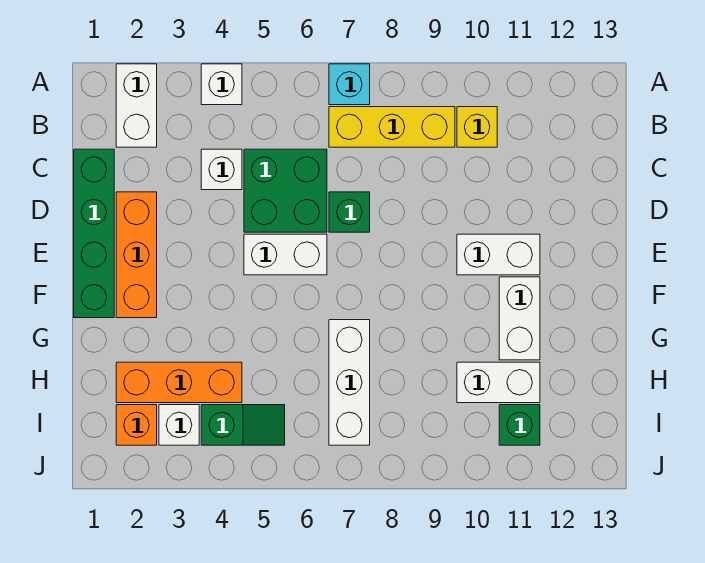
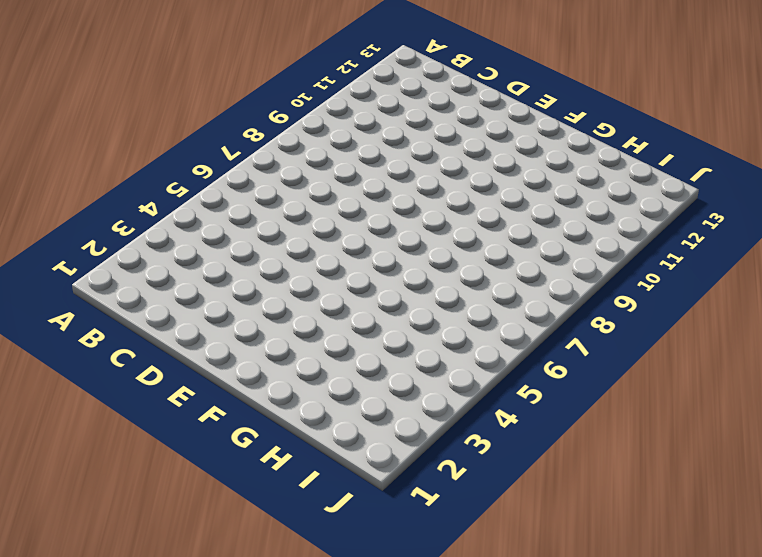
none -> white 1x2 brick [116,64,157,147]
none -> white 1x1 brick [201,64,242,105]
none -> cyan 1x1 brick [329,64,370,105]

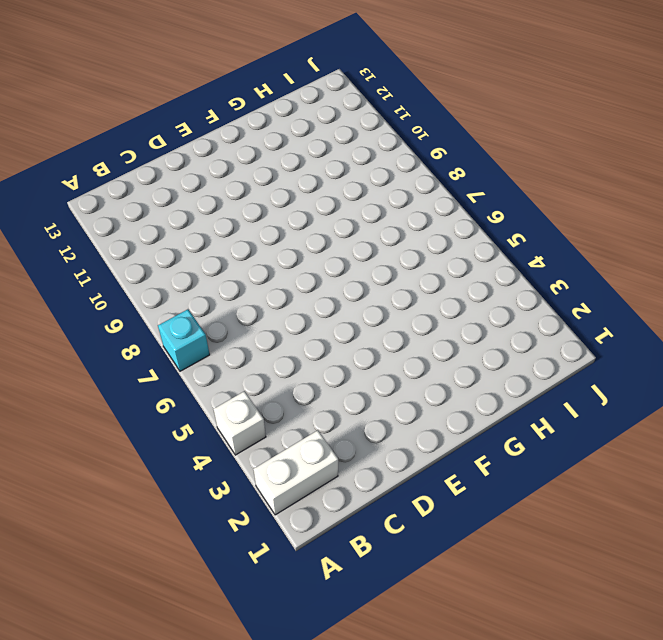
none -> yellow 1x3 brick [329,107,455,147]
none -> yellow 1x1 brick [457,107,497,147]
none -> green 1x4 brick [74,149,114,318]

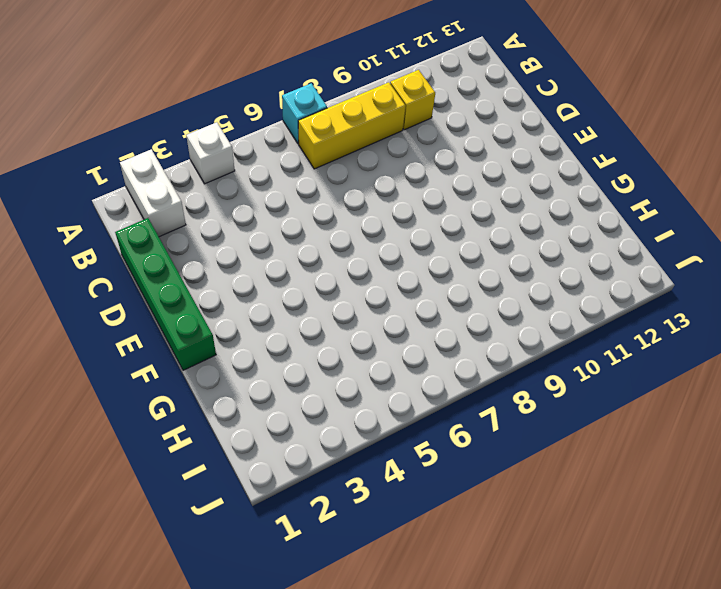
none -> white 1x1 brick [201,149,242,190]
none -> green 2x2 brick [244,149,327,232]
none -> orange 1x3 brick [116,192,157,318]

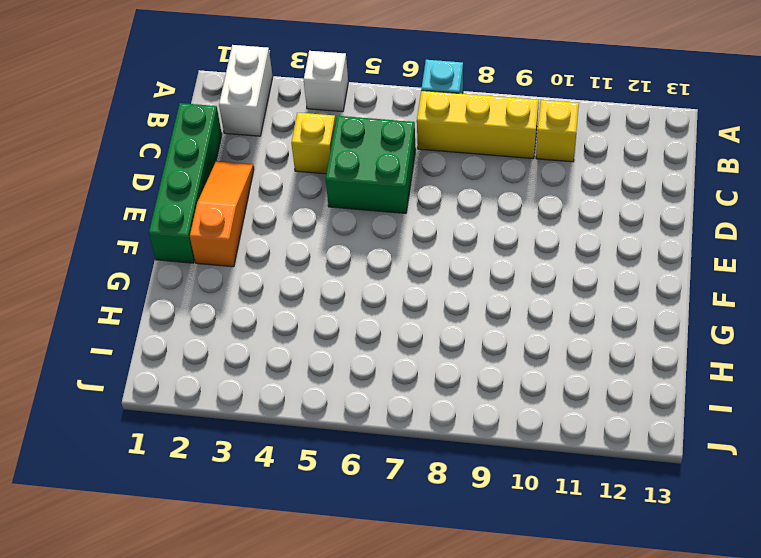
yellow 1x1 brick [291,113,336,174] -> white 1x1 brick [201,149,242,190]
orange 1x3 slope [190,161,254,267] -> orange 1x3 brick [116,192,157,318]
none -> green 1x1 brick [329,192,370,232]
none -> white 1x2 brick [244,234,327,275]
none -> white 1x2 brick [457,234,540,275]

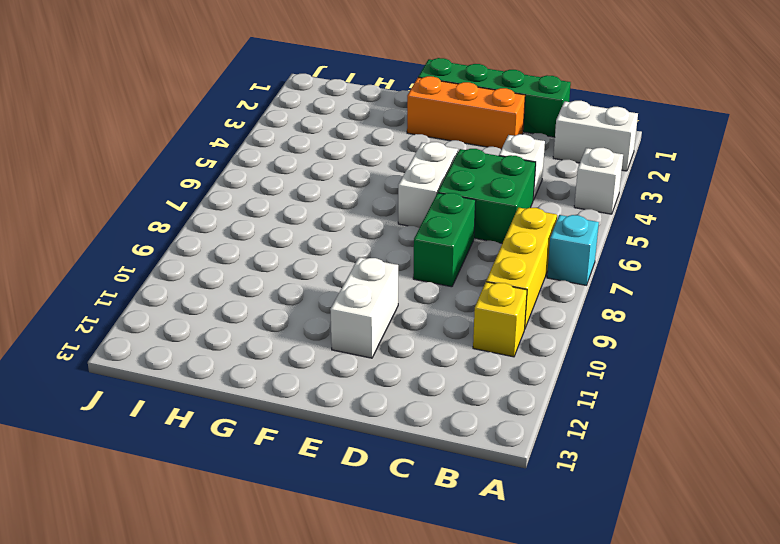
green 1x2 brick [413,193,476,287] -> green 1x1 brick [329,192,370,232]
none -> white 1x2 brick [499,277,540,360]
none -> white 1x3 brick [329,320,370,445]
none -> orange 1x3 brick [116,362,242,403]

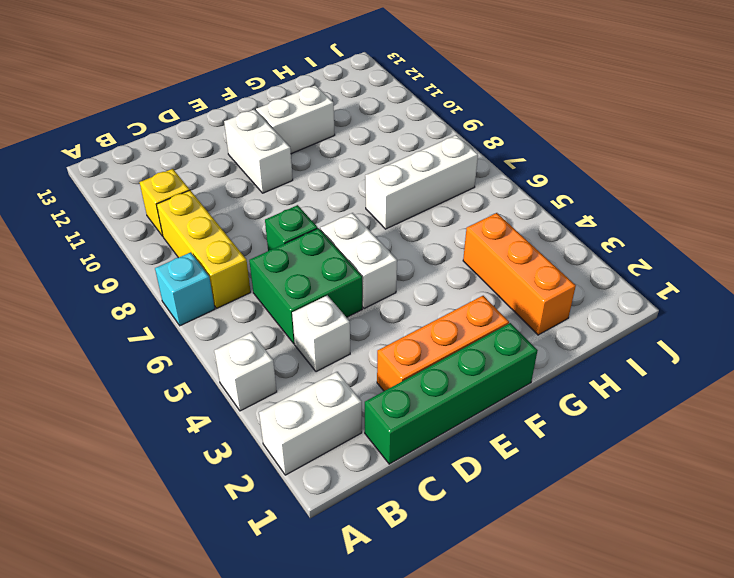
none -> white 1x2 brick [457,362,540,403]
none -> orange 1x1 brick [116,405,157,445]
none -> white 1x1 brick [159,405,199,445]

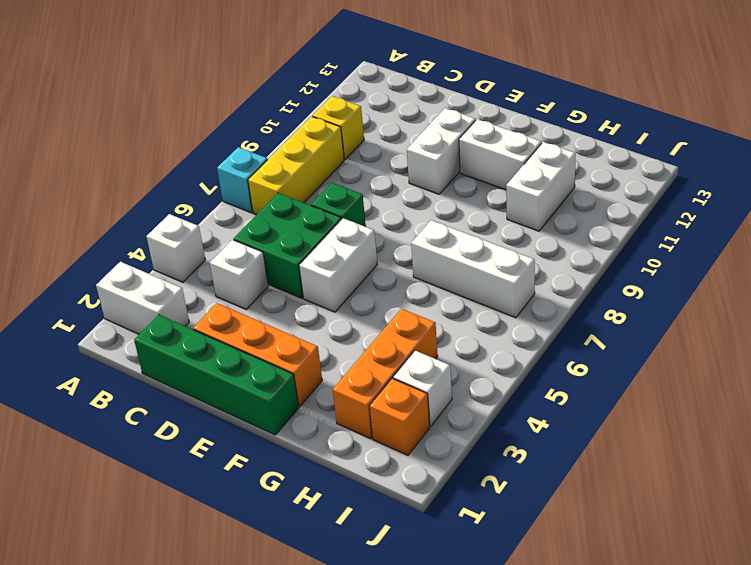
none -> green 1x2 slope [201,405,285,445]
none -> green 1x1 brick [499,405,540,445]

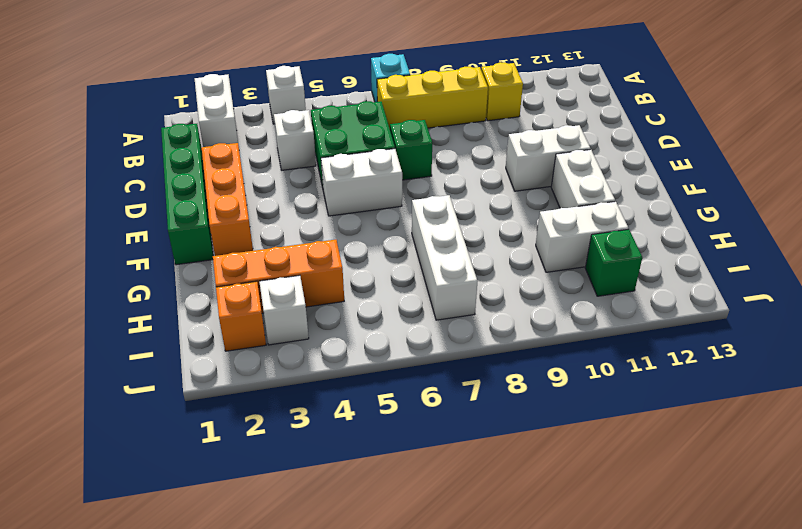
none -> green 1x2 slope [201,405,285,445]

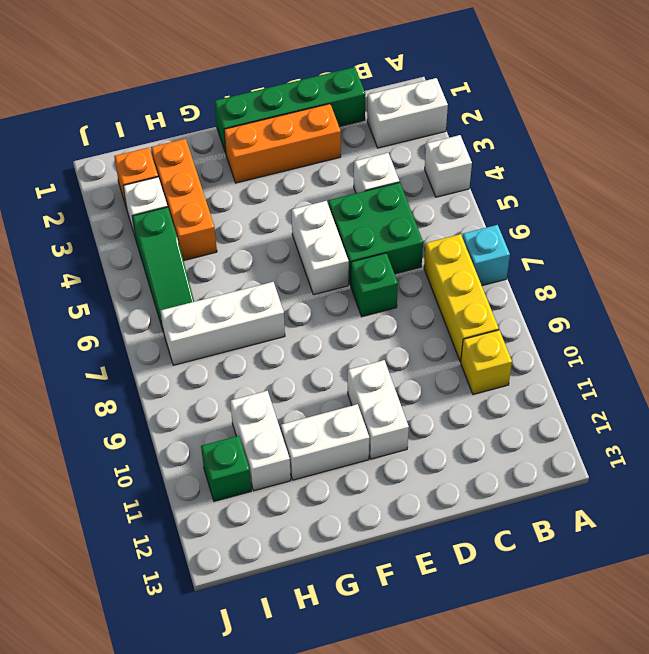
green 1x3 slope [132,207,194,332] -> green 1x2 slope [201,405,285,445]

